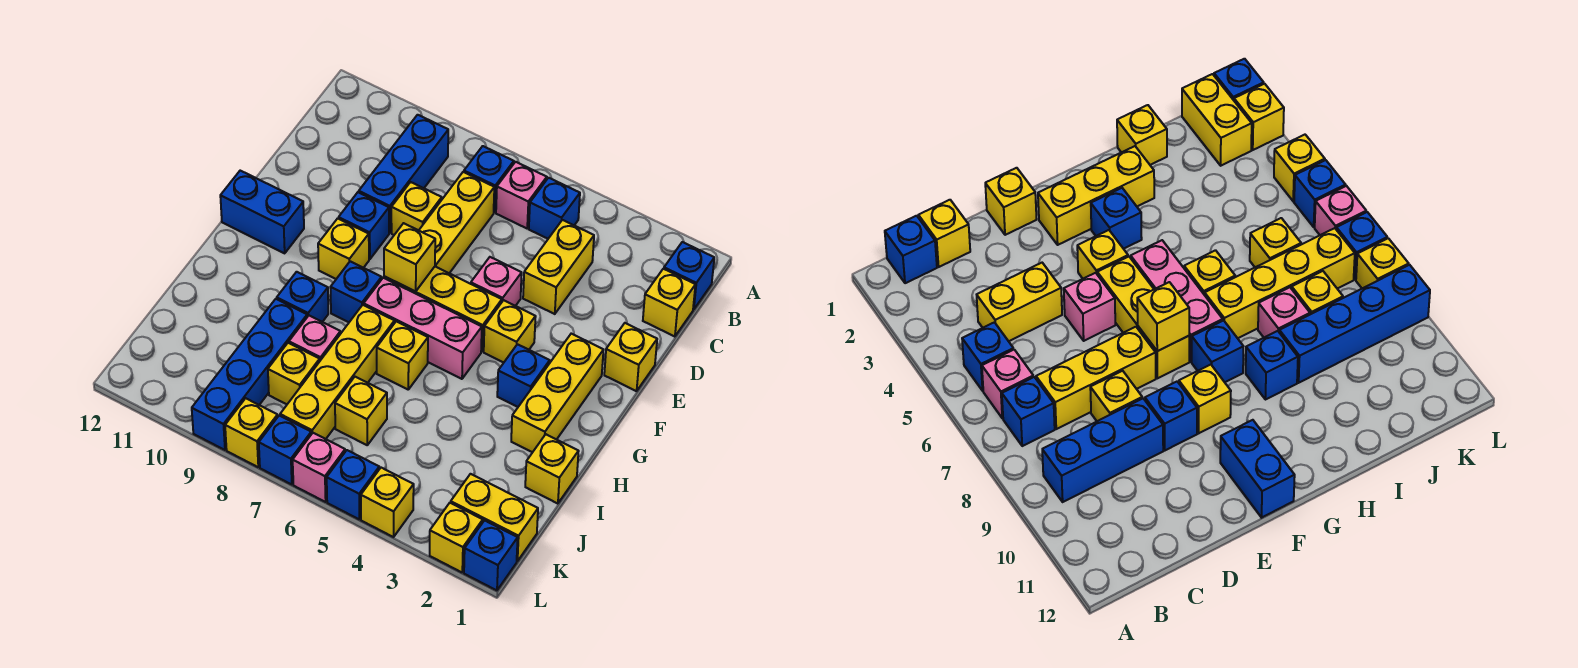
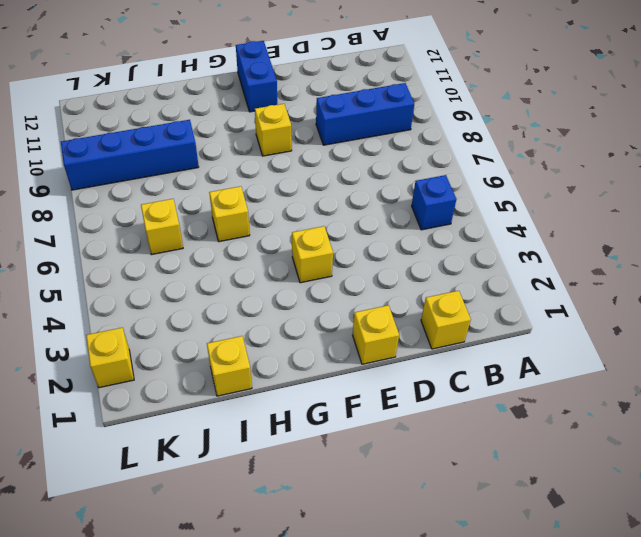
none -> blue 1x1 brick [664,242,714,310]
none -> pink 1x1 brick [496,162,547,228]
none -> blue 1x1 brick [464,146,514,212]
none -> yellow 1x2 brick [523,220,594,314]

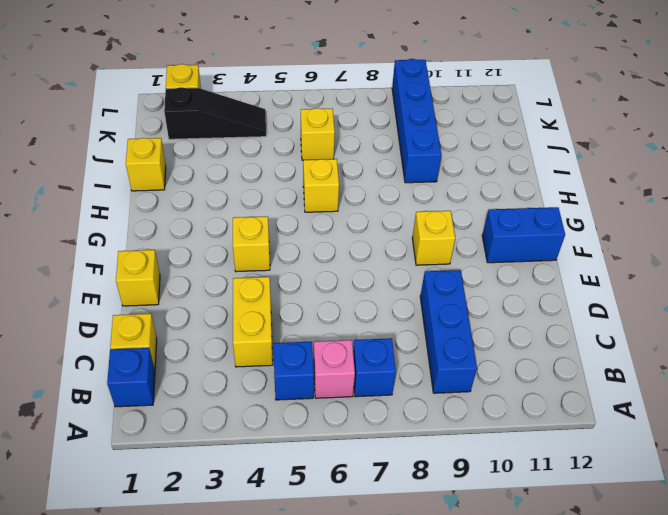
black 1x3 slope [164,87,266,139] -> yellow 1x2 brick [451,474,538,561]
none -> yellow 1x3 brick [419,172,494,273]
none -> yellow 1x1 brick [391,182,442,235]
none -> pink 1x1 brick [471,257,522,306]
none -> blue 1x1 brick [339,192,389,259]

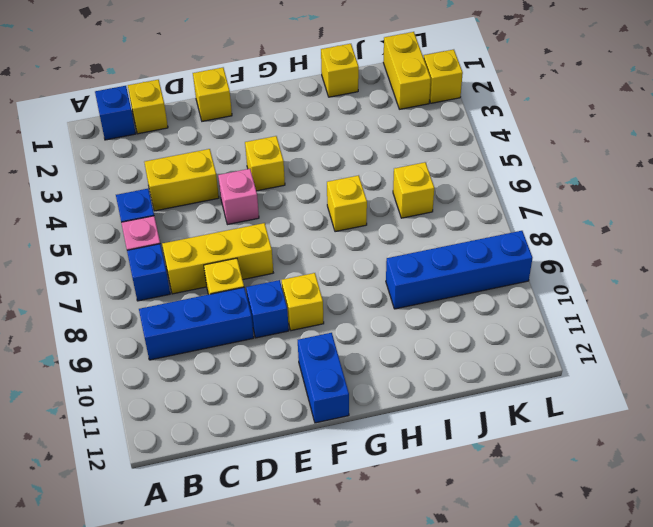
none -> yellow 1x3 brick [511,334,603,452]
none -> yellow 1x3 brick [384,267,502,352]
none -> blue 1x1 brick [497,344,550,407]
none -> pink 1x3 brick [364,278,482,379]

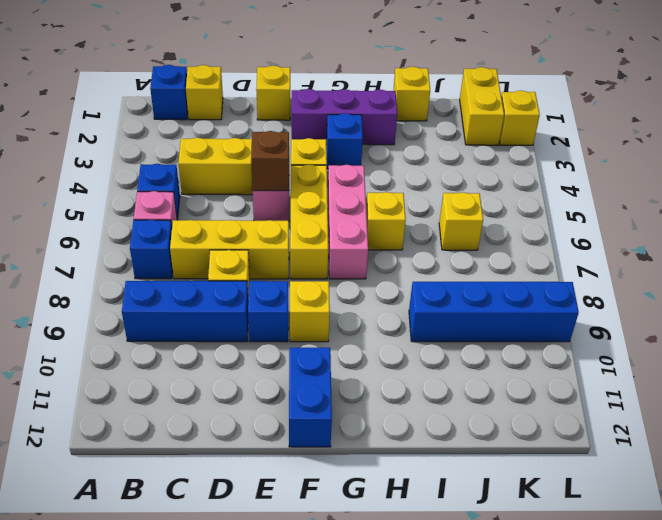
brown 1x1 brick [251,131,289,191] -> none
purple 1x3 brick [292,89,397,145] -> yellow 1x3 brick [511,334,603,452]
none -> blue 1x1 brick [330,261,382,322]
none -> yellow 1x4 brick [280,305,394,439]
none -> blue 1x1 brick [277,272,328,322]
none -> pink 1x1 brick [289,316,341,360]

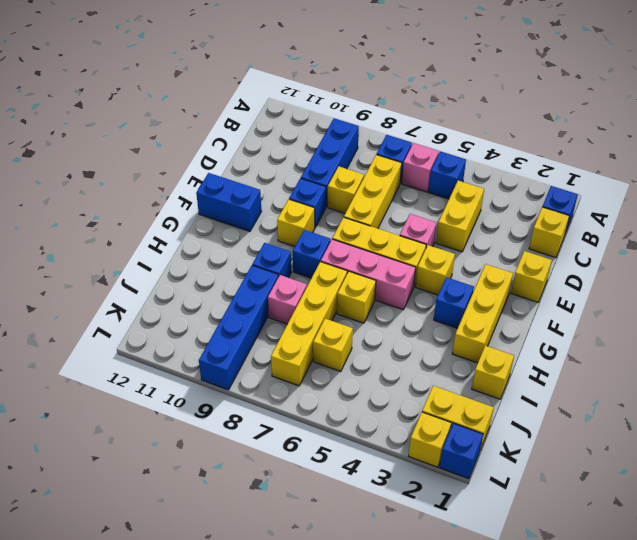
none -> yellow 1x1 brick [268,343,320,404]
none -> yellow 1x1 brick [361,468,414,537]
none -> blue 1x1 brick [327,450,379,519]
none -> pink 1x1 brick [293,433,345,502]

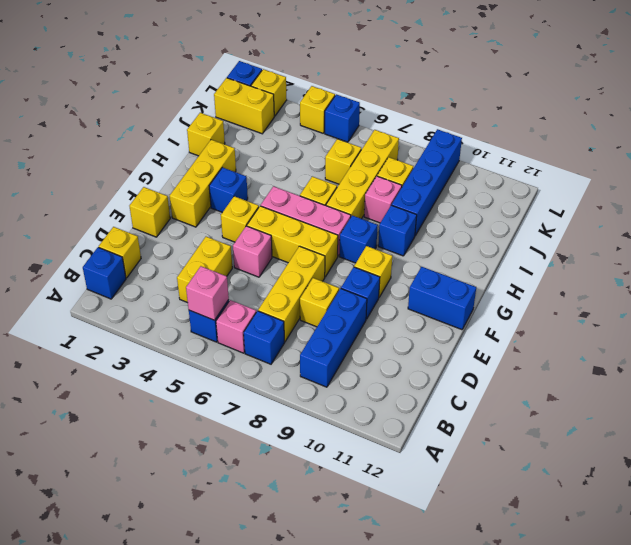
pink 1x1 brick [186,266,229,320] -> pink 1x1 brick moved to [293,433,345,502]
none -> blue 1x1 brick [259,415,311,485]
none -> yellow 1x1 brick [225,398,278,467]
none -> yellow 1x1 brick [384,223,435,292]

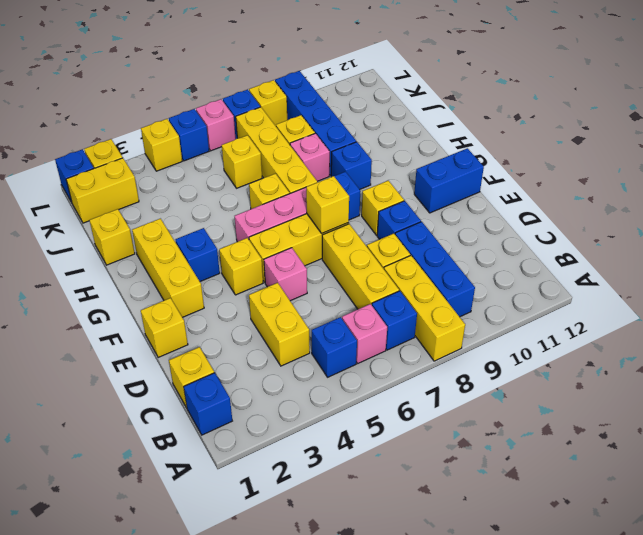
yellow 1x3 brick [384,255,465,361] -> none

